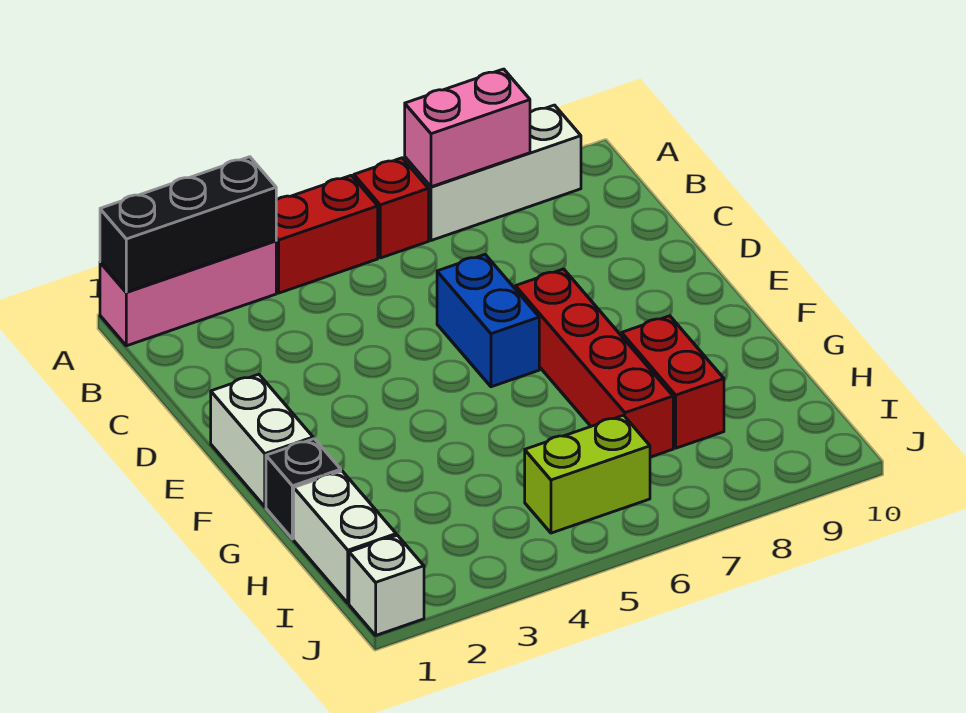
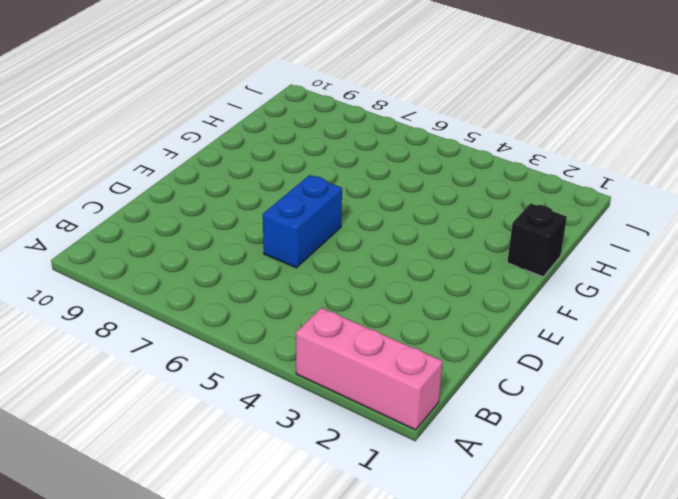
none -> red 1x2 brick [276,175,378,293]
none -> red 1x1 brick [354,158,429,258]
none -> white 1x3 brick [405,105,581,241]

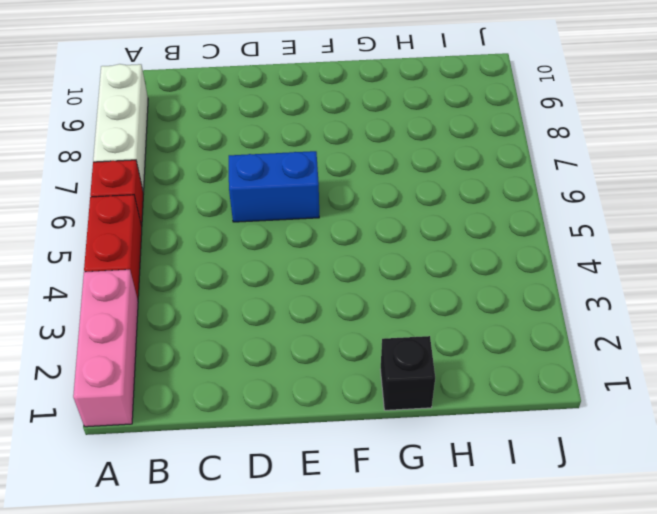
none -> white 1x2 brick [211,374,313,507]
none -> red 1x4 brick [515,269,673,457]
none -> red 1x2 brick [622,316,724,448]

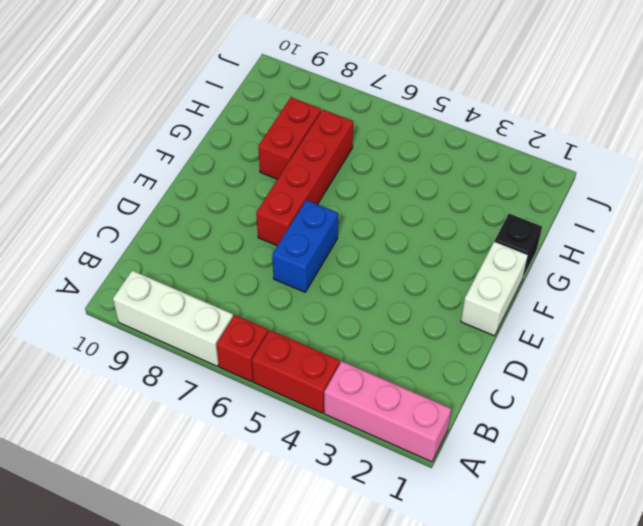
none -> white 1x2 brick [294,471,396,603]
none -> lime 1x2 brick [525,415,650,533]
none -> white 1x1 brick [349,535,424,635]

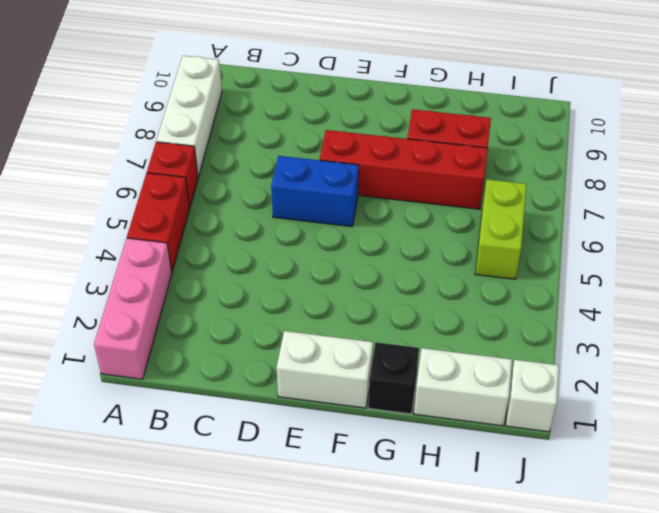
none -> black 1x3 brick [100,157,276,292]
none -> pink 1x2 brick [405,69,530,187]

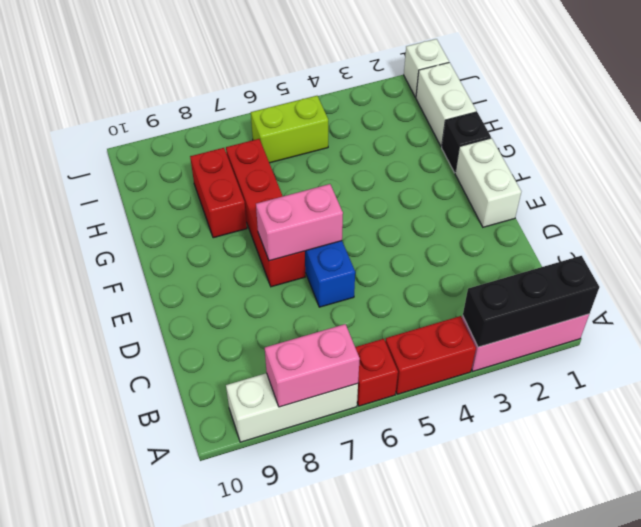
pink 1x2 brick [256,184,343,261] -> none

